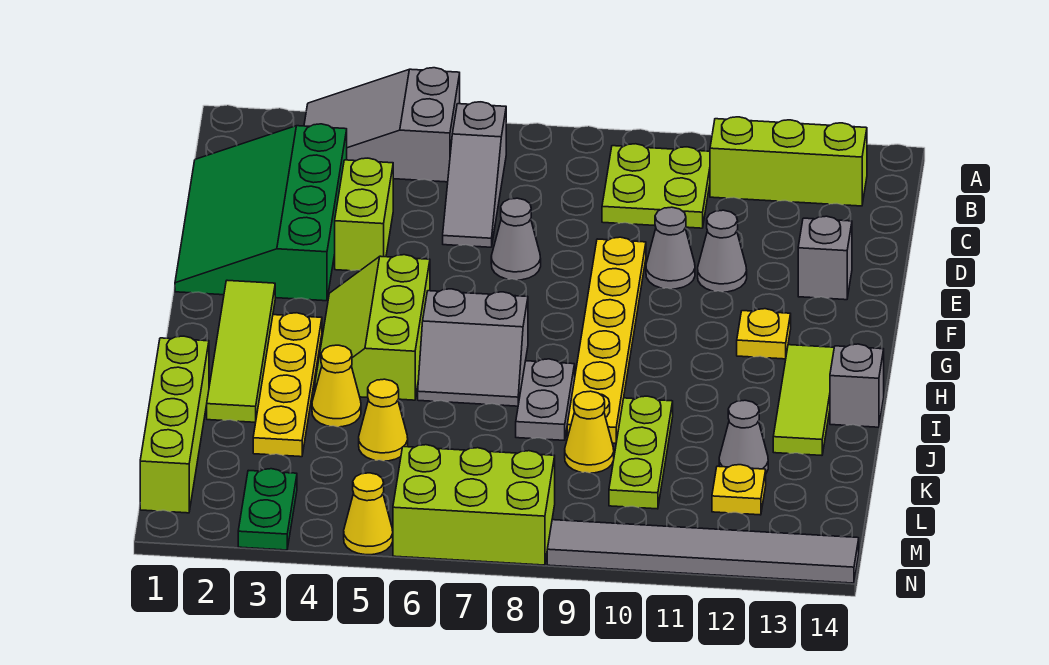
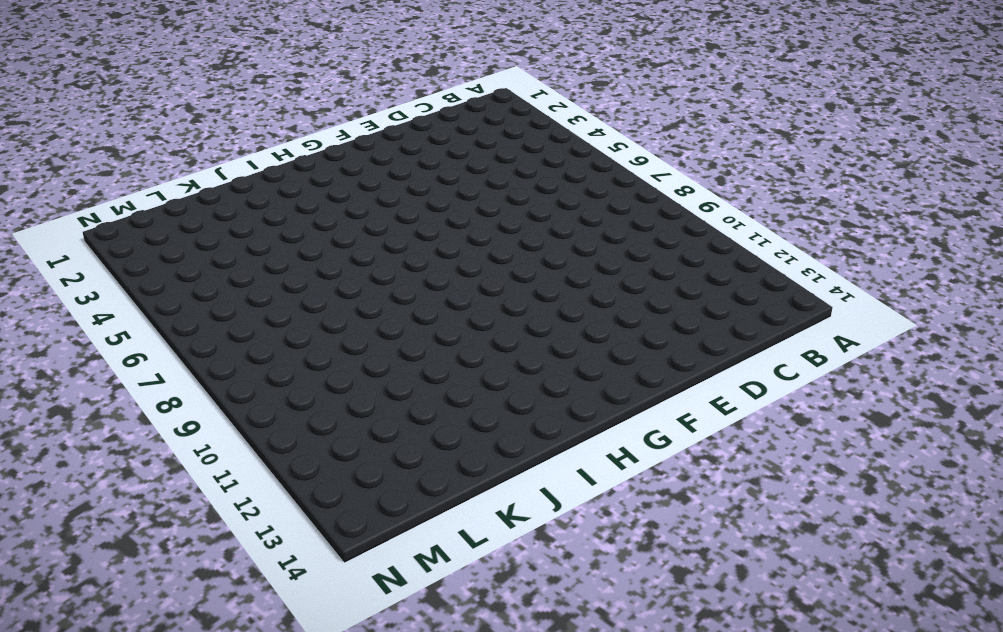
none -> grey 2x3 slope [304,68,460,182]
none -> grey 1x3 slope [443,102,506,247]
none -> lime 2x2 plate [602,144,710,228]
none -> lime 1x3 brick [710,117,867,206]

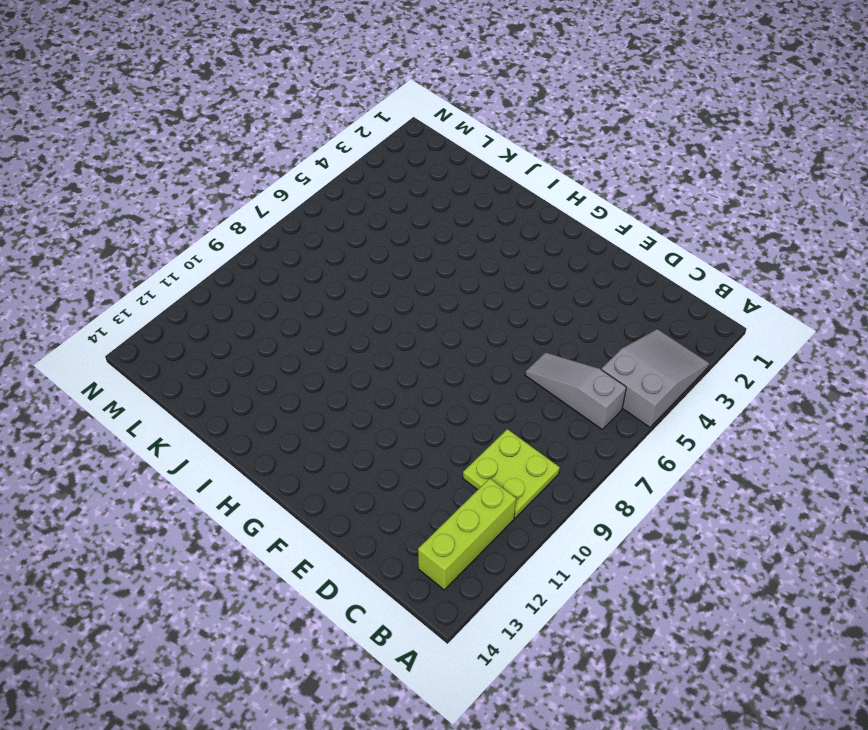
none -> green 3x4 slope [175,124,347,301]
none -> lime 1x2 brick [335,158,393,271]
none -> grey 1x1 cone [491,198,541,280]
none -> yellow 1x6 plate [567,237,646,443]

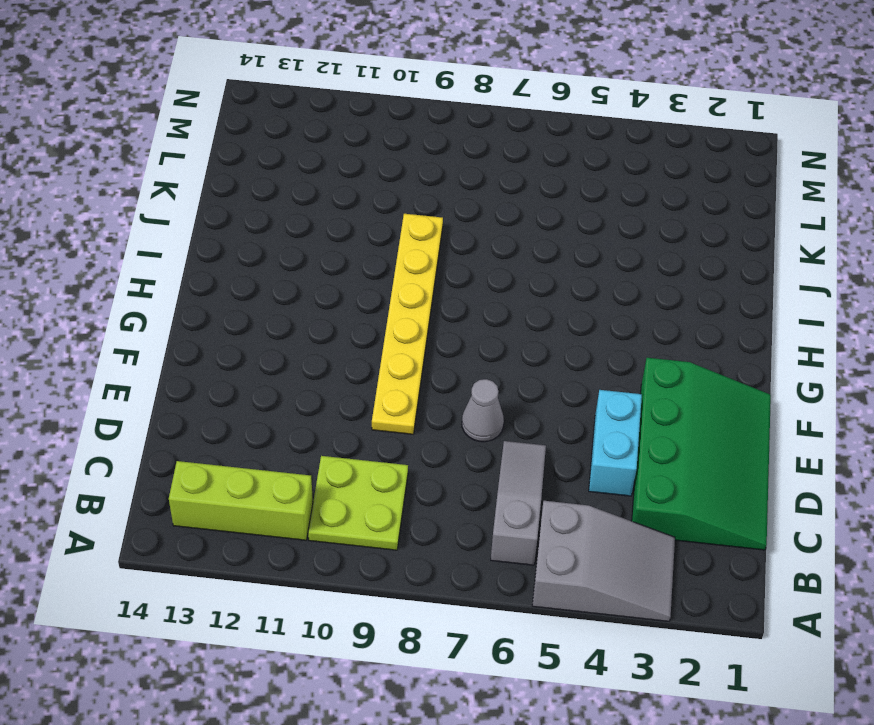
cyan 1x2 brick [589,390,642,496] -> lime 1x2 brick [335,158,393,271]
none -> grey 1x1 cone [646,207,695,289]
none -> grey 1x1 cone [698,210,747,292]
none -> grey 1x1 brick [798,216,852,300]
none -> lime 1x4 tile [207,280,275,422]

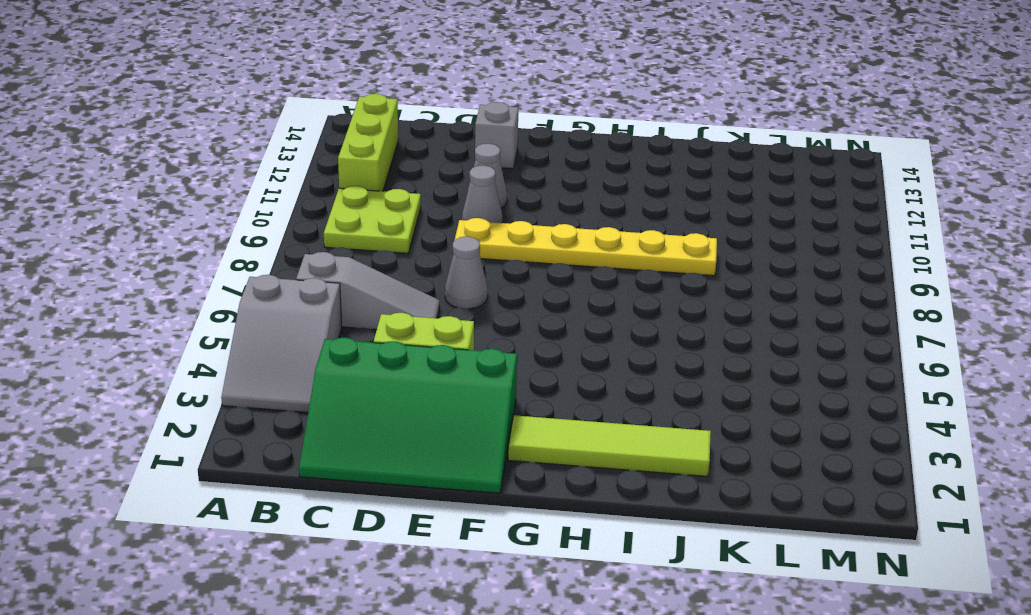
none -> lime 2x3 slope [315,255,430,400]
none -> yellow 1x1 plate [737,309,791,359]
none -> yellow 1x4 plate [253,313,322,457]
none -> grey 2x2 slope [418,289,528,406]

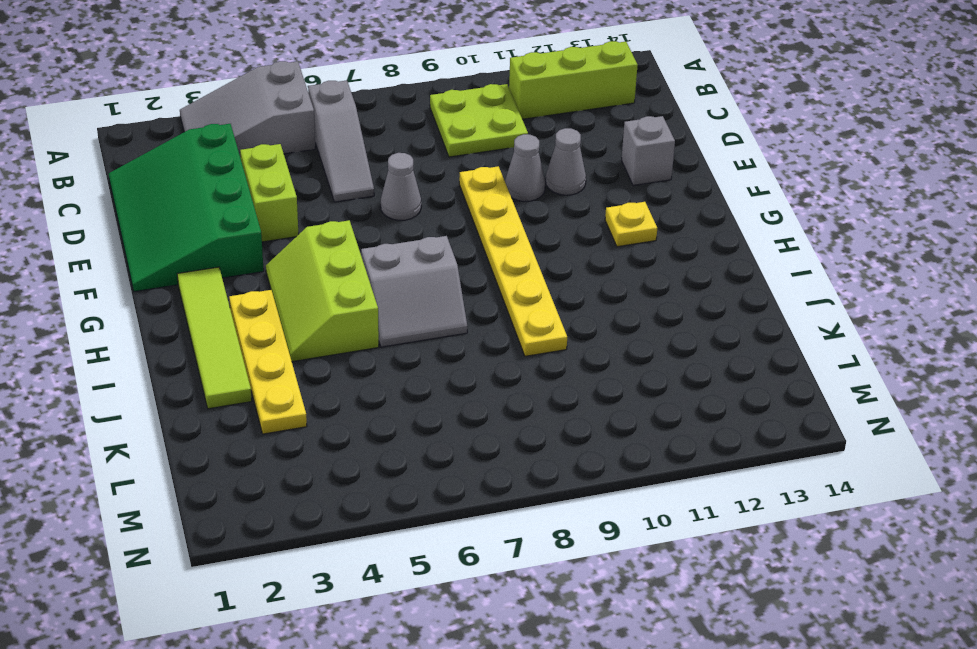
none -> lime 1x3 tile [773,345,834,455]
none -> grey 1x2 plate [516,359,575,440]
none -> grey 1x1 brick [830,344,884,427]
none -> lime 1x4 brick [140,336,209,513]

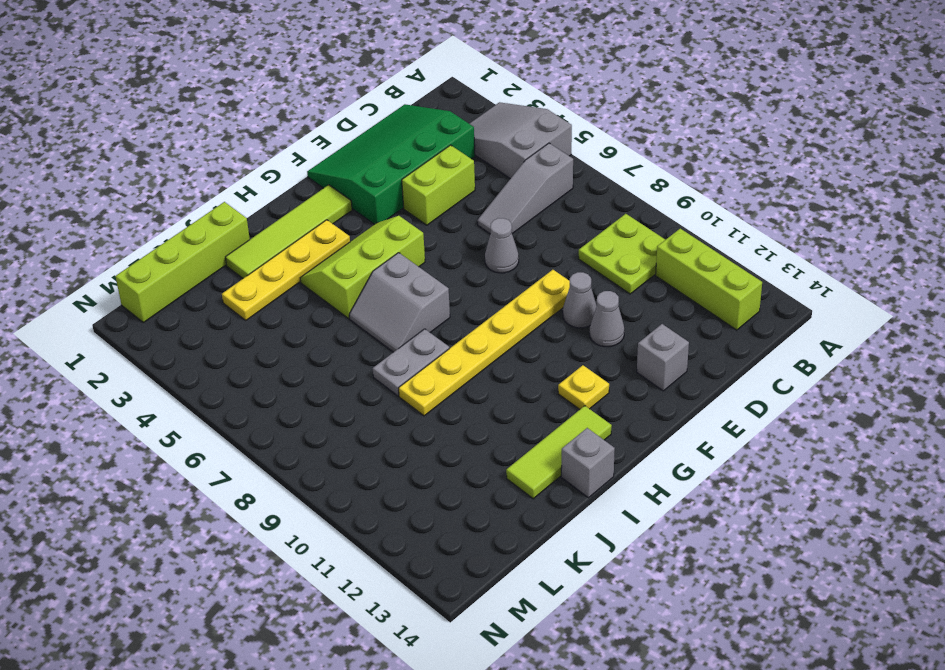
none -> yellow 1x1 cone [312,345,361,427]
none -> lime 1x3 plate [609,396,673,509]
none -> yellow 1x1 cone [359,379,408,461]
none -> yellow 1x1 cone [565,391,614,473]

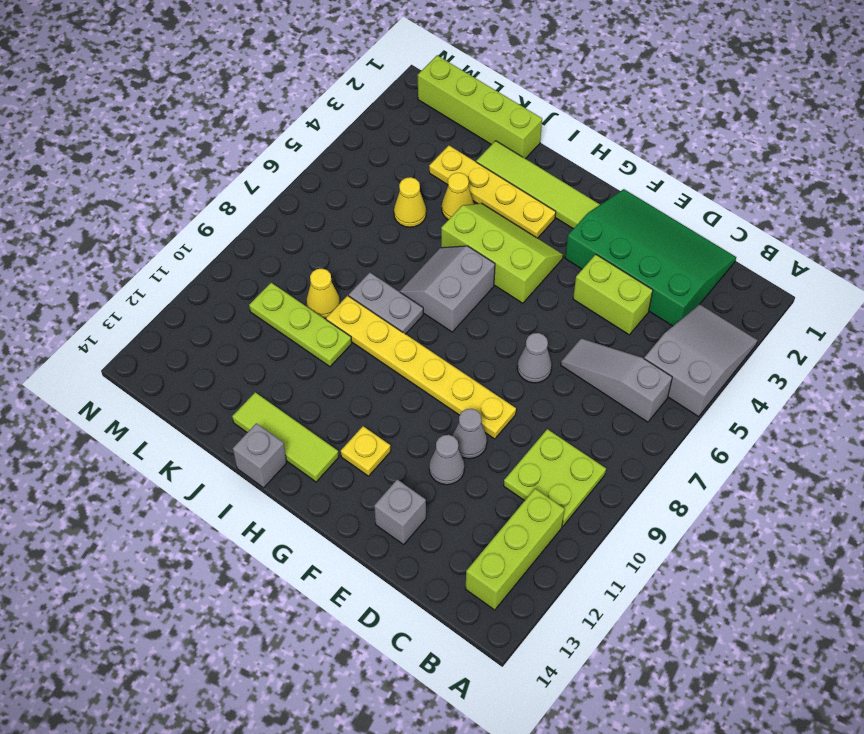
none -> grey 1x1 cone [719,400,768,473]
none -> yellow 1x1 plate [712,465,766,515]
none -> green 1x2 plate [238,469,297,550]
none -> lime 2x3 brick [393,445,555,565]

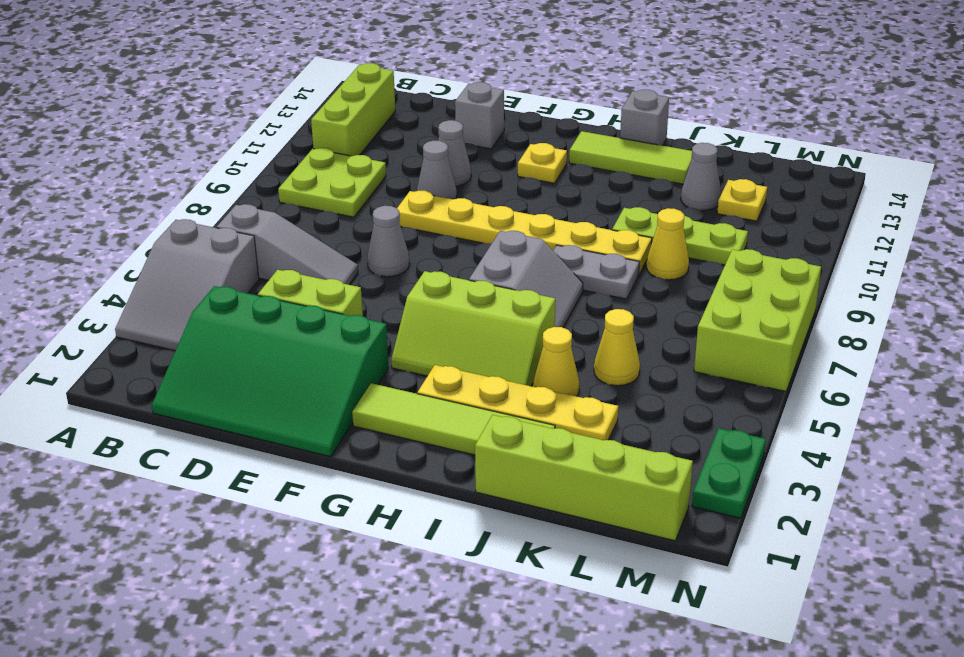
green 1x2 plate [692,428,766,518] -> green 1x2 plate turned to [238,469,297,550]
none -> yellow 1x1 cone [344,473,393,555]
none -> grey 1x6 tile [547,520,859,583]

